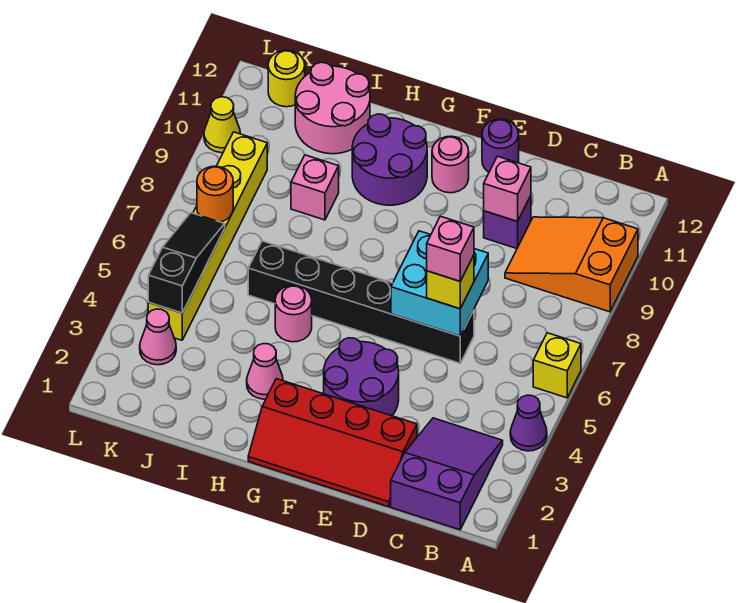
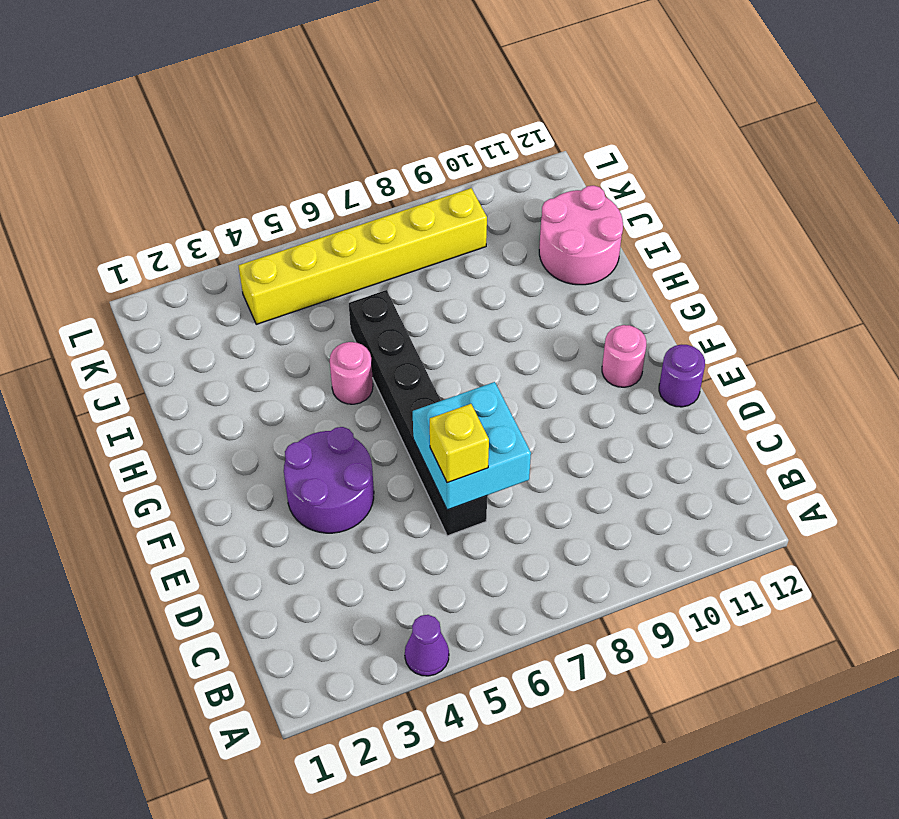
none -> yellow 1x1 brick [533,333,581,398]
none -> orange 2x3 slope [505,217,638,312]
none -> purple 2x3 slope [391,418,503,530]

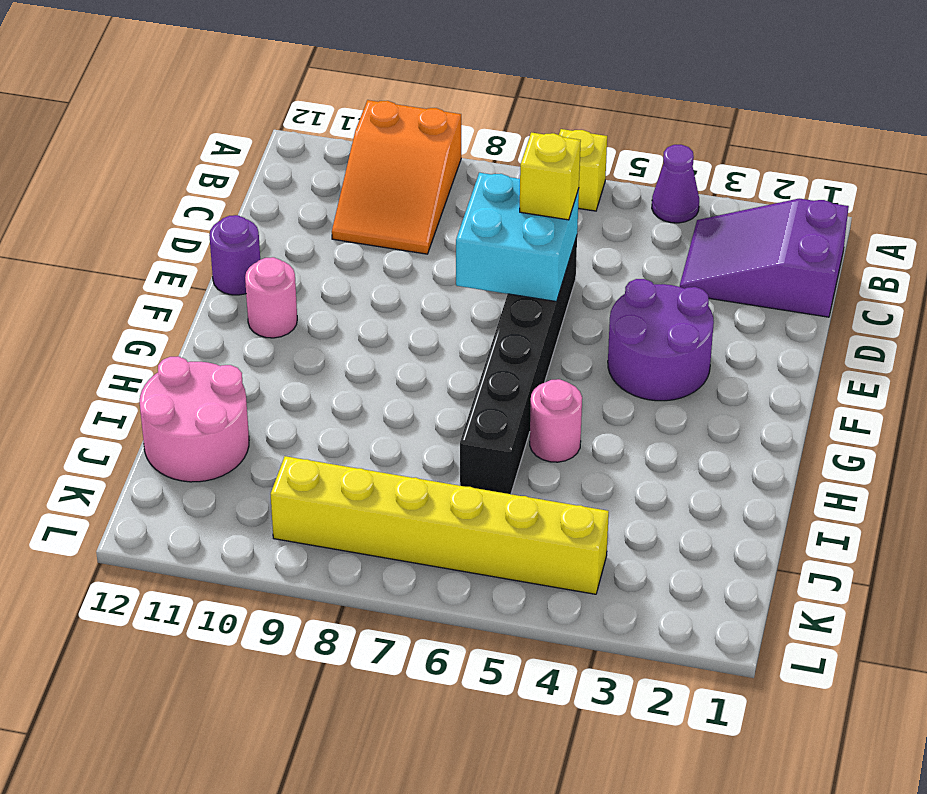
none -> red 2x4 slope [248,379,417,507]
none -> purple 1x1 brick [484,196,531,249]
none -> purple 2x2 round brick [352,114,427,205]

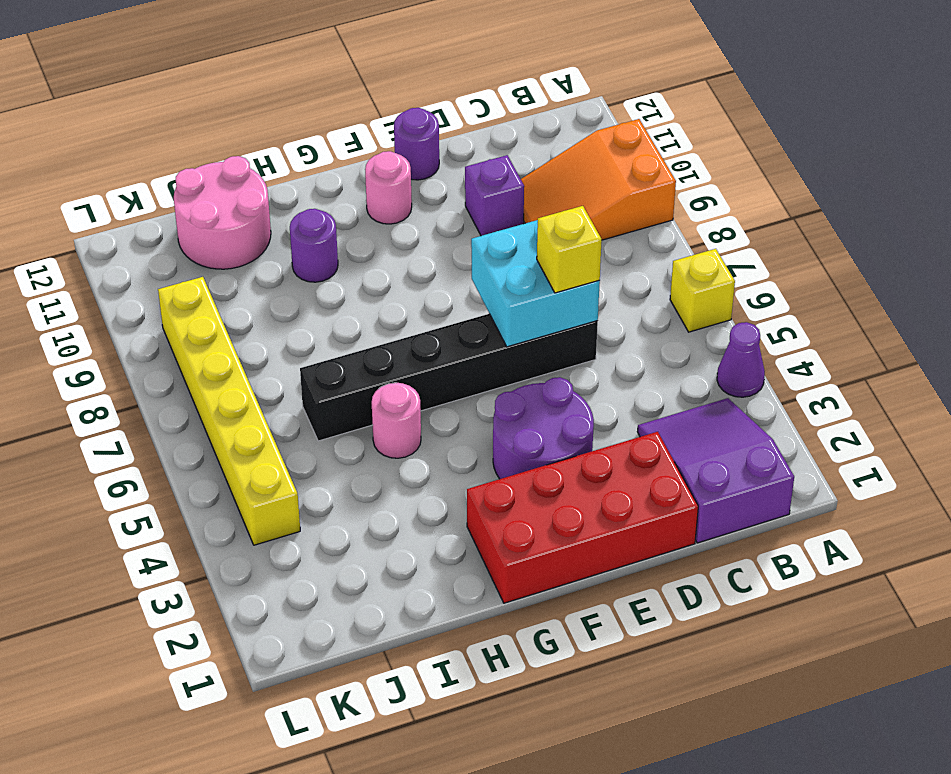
red 2x4 brick [467,432,698,603] -> red 2x4 slope [248,379,417,507]
purple 1x1 round brick [290,209,338,282] -> purple 2x2 round brick [352,114,427,205]
none -> pink 1x1 cone [247,344,283,399]
none -> pink 1x1 brick [291,155,339,220]
none -> pink 1x1 cone [140,309,176,365]

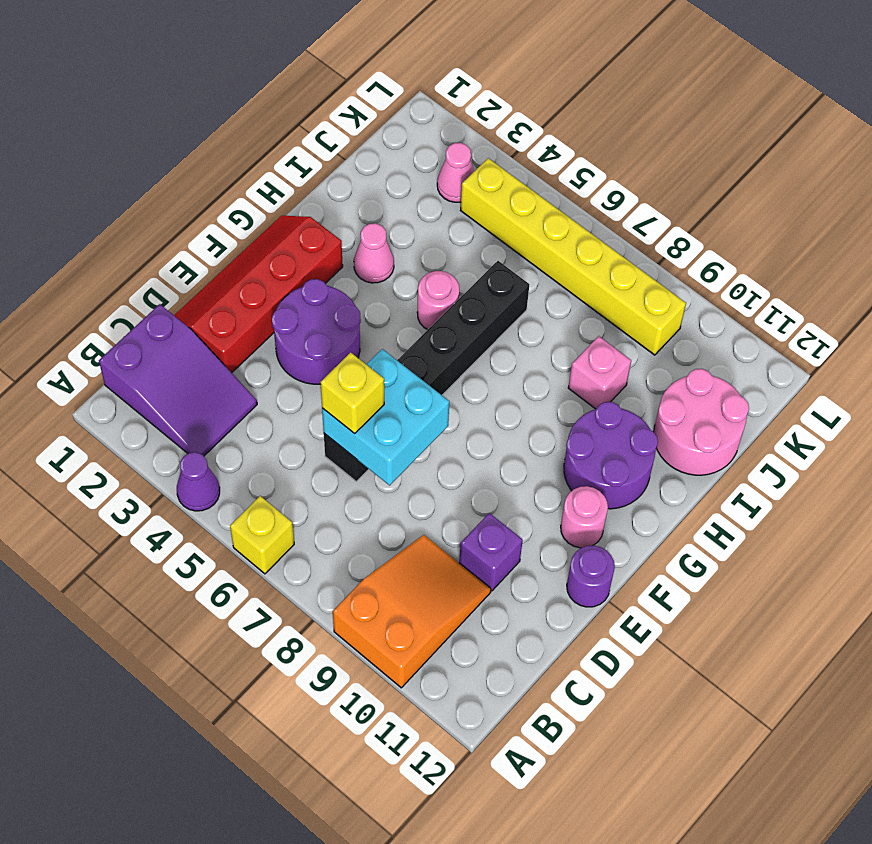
none -> yellow 1x1 round brick [268,50,305,107]
none -> yellow 1x1 cone [204,97,240,153]
none -> pink 1x1 brick [484,156,531,222]

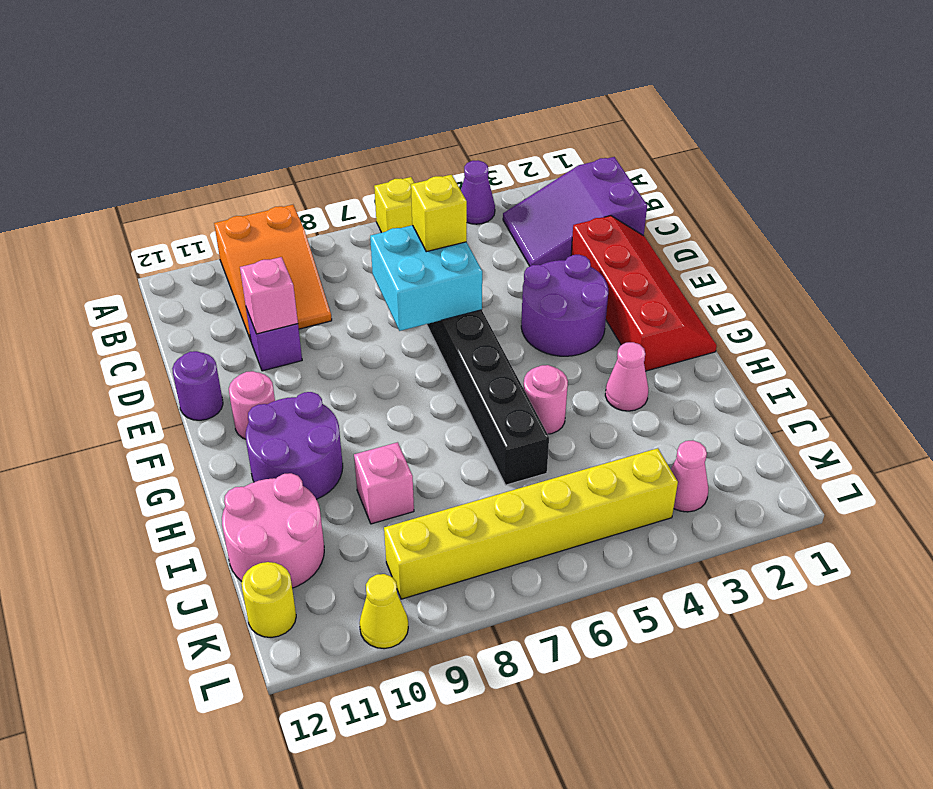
none -> black 1x3 slope [148,213,225,313]
none -> orange 1x1 round brick [197,166,233,222]
none -> pink 1x1 brick [427,216,474,281]

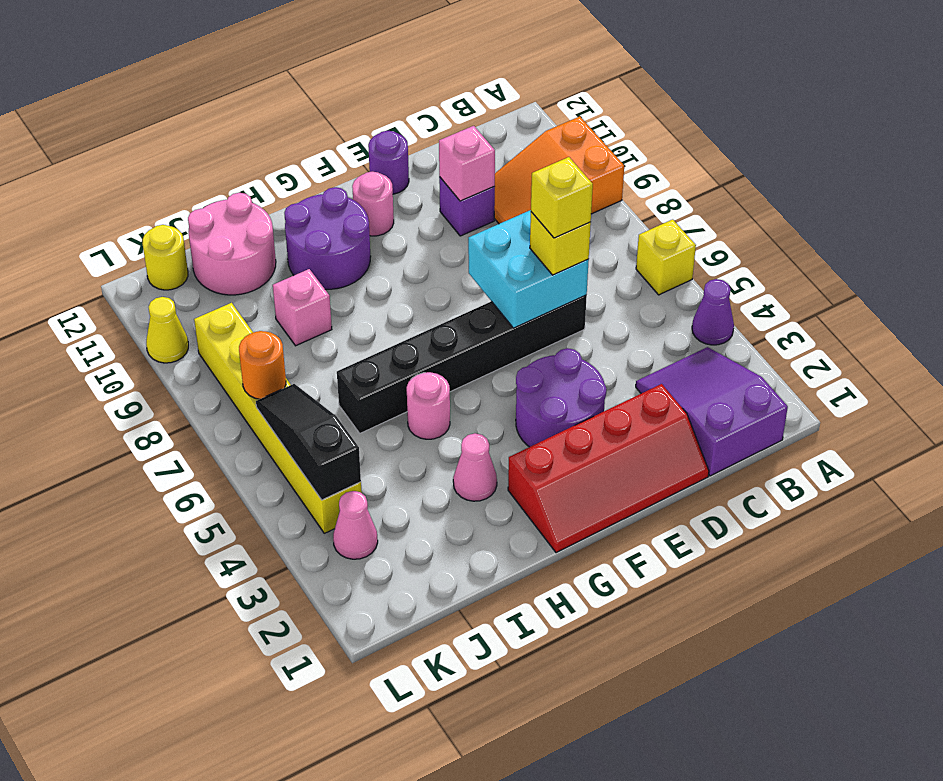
yellow 1x1 brick [531,157,593,238] -> pink 1x1 brick [427,216,474,281]

